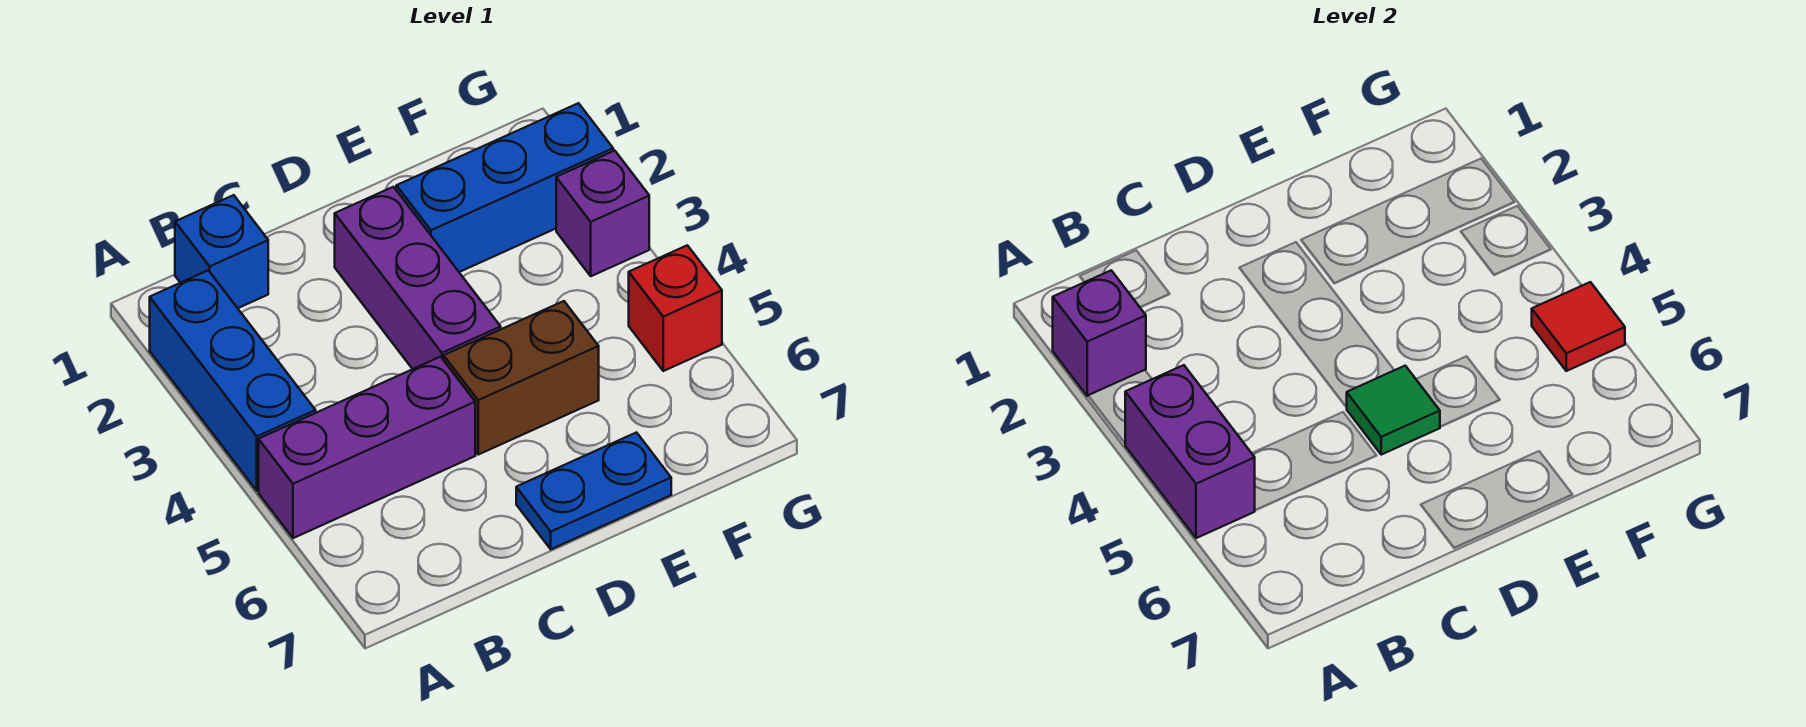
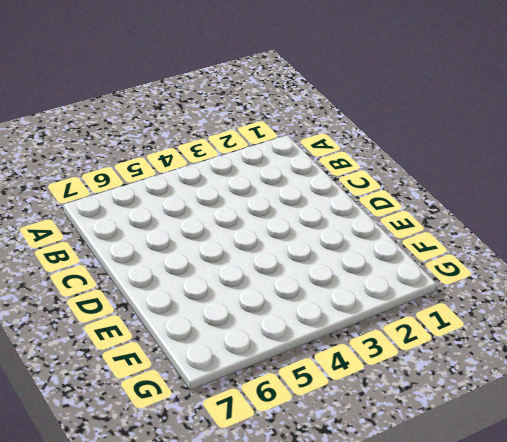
none -> blue 1x3 brick [150,270,316,491]
none -> purple 1x3 brick [259,357,475,538]
none -> blue 1x1 brick [175,195,268,308]

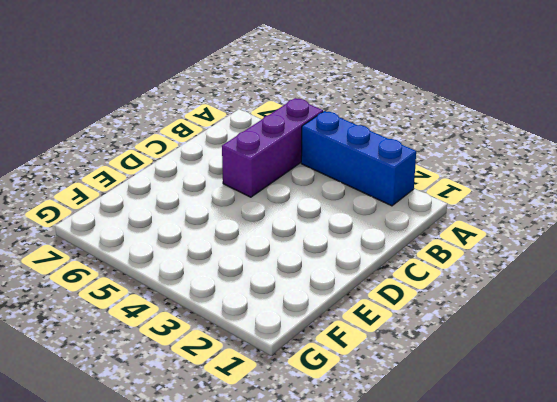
none -> blue 1x1 brick [175,195,268,308]
none -> purple 1x3 brick [335,187,501,369]
none -> brown 1x2 brick [444,301,599,455]

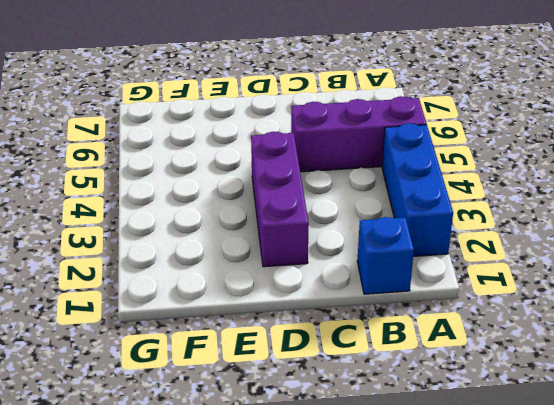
none -> brown 1x2 brick [444,301,599,455]
none -> blue 1x2 plate [516,433,671,549]
none -> blue 1x3 brick [396,103,613,272]

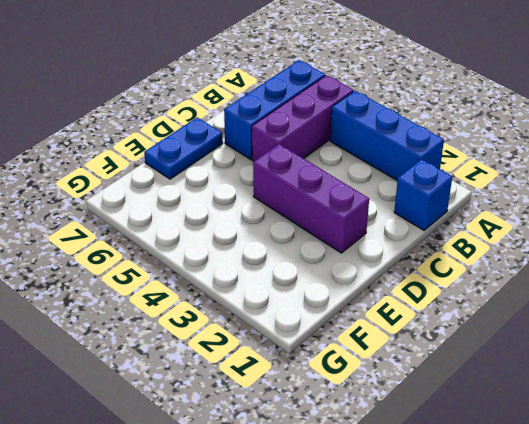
blue 1x3 brick [224,60,325,159] -> blue 1x3 brick moved to [396,103,613,272]
none -> brown 1x2 brick [444,301,599,455]
none -> purple 1x1 brick [556,151,649,276]
none -> red 1x1 brick [629,245,722,371]

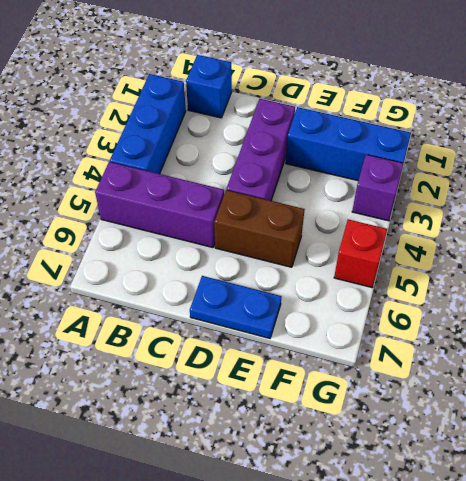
none -> purple 1x1 brick [1053,270,1146,396]
none -> purple 1x2 brick [1125,365,1255,538]
none -> green 1x1 tile [1347,366,1440,455]

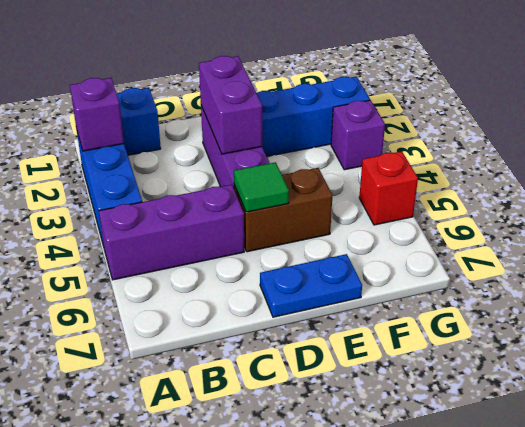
purple 1x2 brick [199,56,262,154] -> purple 1x2 brick moved to [1125,365,1255,538]
none -> red 1x1 tile [1532,282,1625,371]

